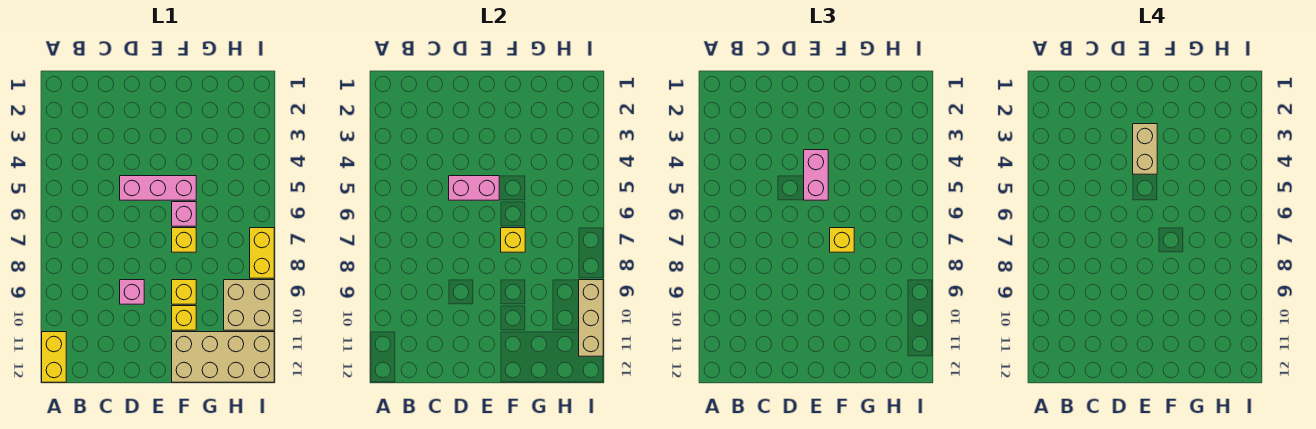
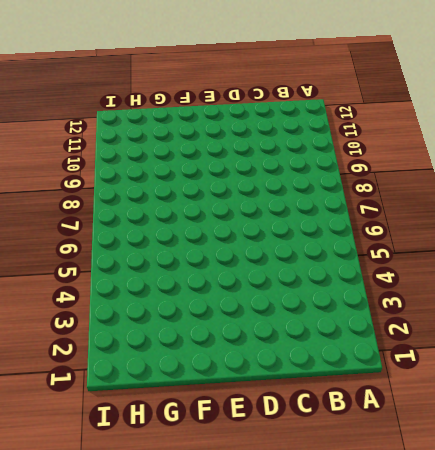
none -> yellow 1x2 brick [42,332,66,382]
none -> pink 1x3 brick [120,176,196,200]
none -> pink 1x1 brick [120,280,144,304]

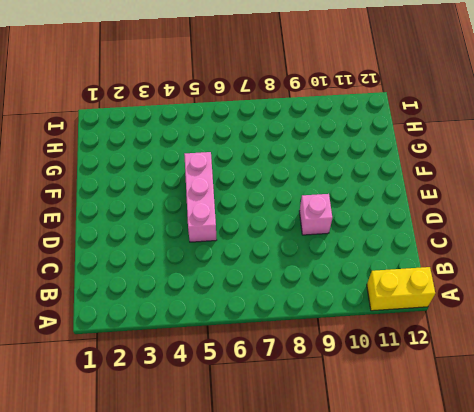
none -> pink 1x1 brick [172,202,196,226]
none -> yellow 1x1 brick [172,228,196,252]
none -> yellow 1x1 brick [172,280,196,304]

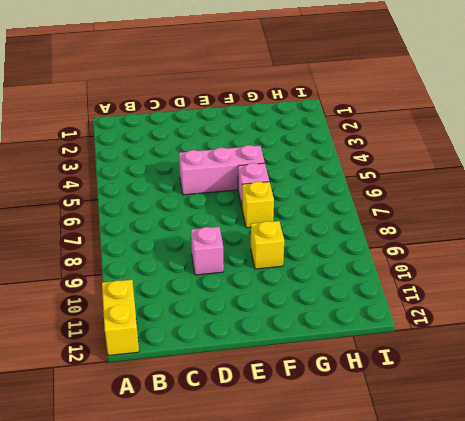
none -> yellow 1x1 brick [172,306,196,330]
none -> tan 2x4 brick [172,332,274,382]
none -> tan 2x2 brick [224,280,274,330]

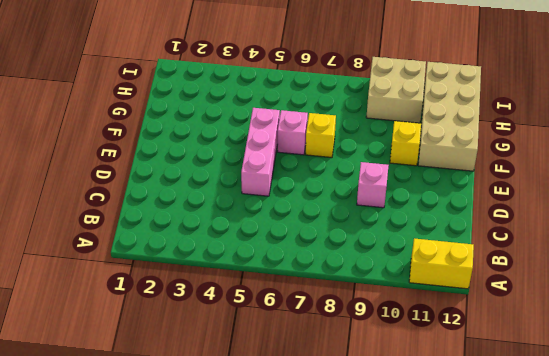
none -> yellow 1x1 brick [172,280,196,304]
none -> yellow 1x2 brick [250,228,274,278]
none -> pink 1x2 brick [449,176,499,200]

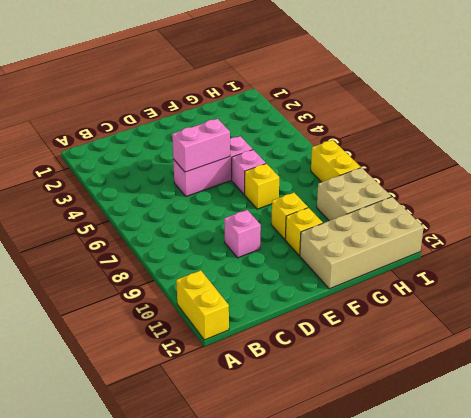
none -> yellow 1x1 brick [501,228,525,252]
none -> tan 1x3 brick [579,280,603,356]
none -> pink 1x2 brick [804,150,828,200]

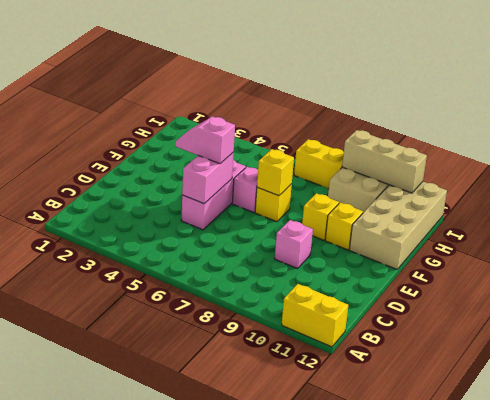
pink 1x2 slope [175,117,235,164] -> pink 1x2 brick [804,150,828,200]
none -> yellow 1x1 brick [830,228,854,252]
none -> tan 1x2 brick [1133,124,1157,174]

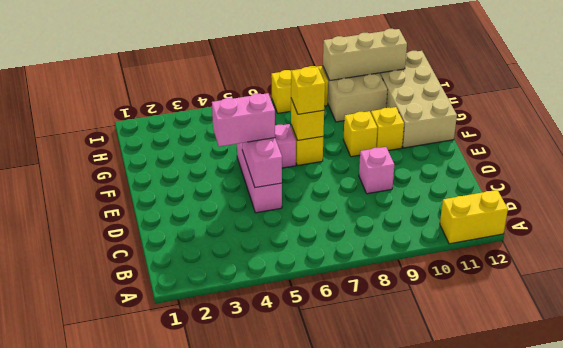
none -> tan 1x2 brick [1133,124,1157,174]

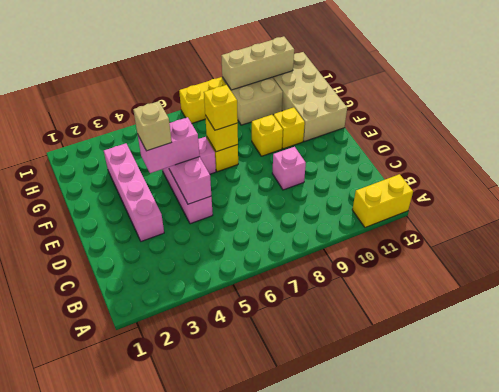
pink 1x4 brick [104,143,164,241] -> none
tan 1x1 brick [133,101,172,151] -> tan 1x2 brick [1133,124,1157,174]

